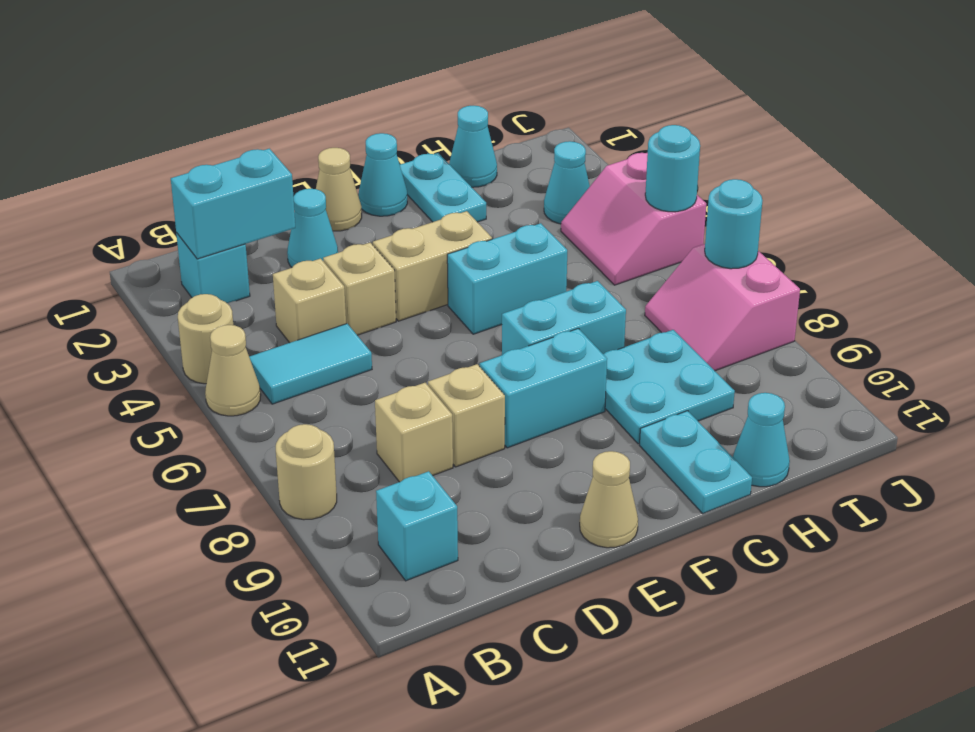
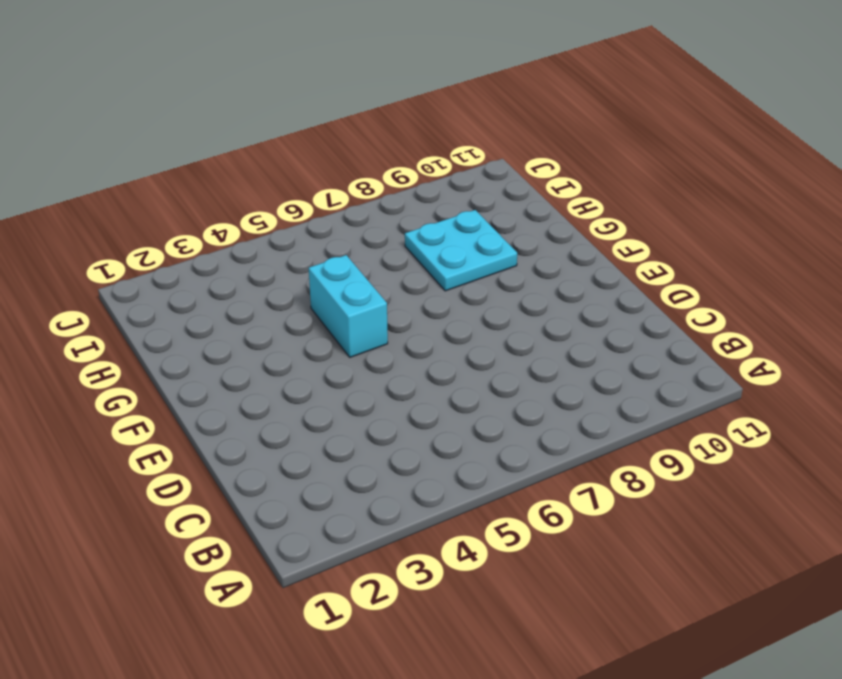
none -> tan 1x1 round brick [178,294,233,384]
none -> tan 1x1 cone [205,325,261,416]
none -> tan 1x1 round brick [276,424,337,520]

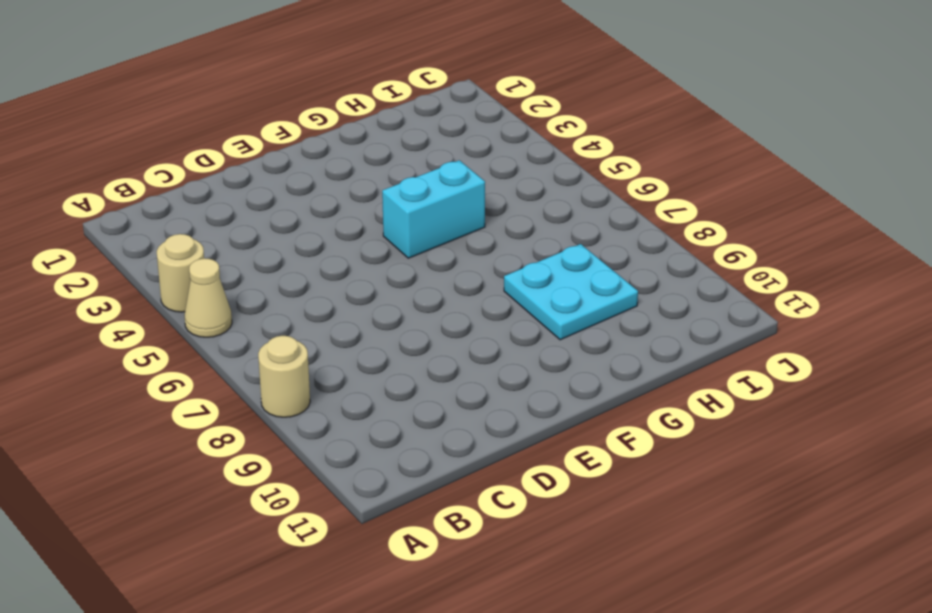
none -> cyan 1x1 brick [176,233,250,303]
none -> cyan 1x2 tile [249,324,372,404]
none -> cyan 1x1 brick [376,471,458,581]

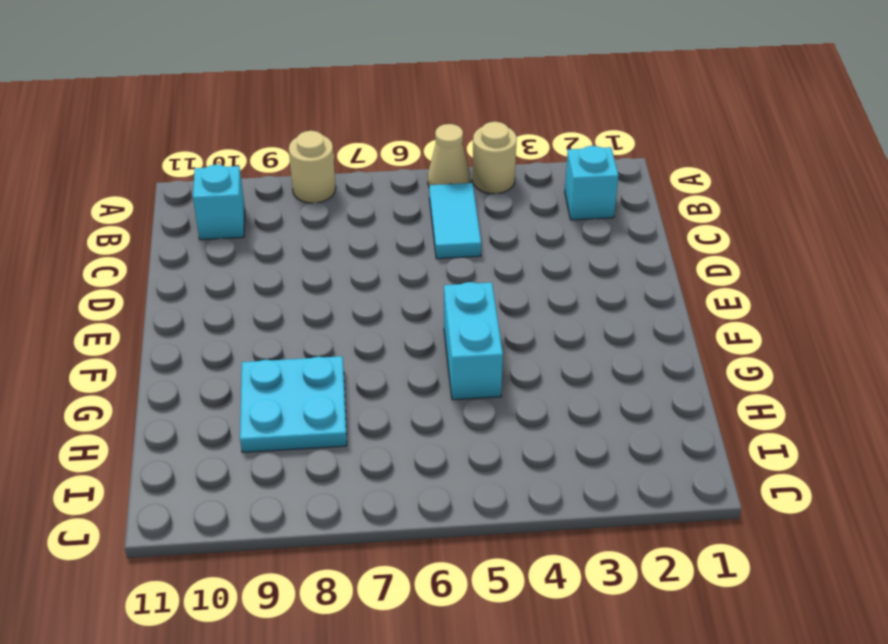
none -> tan 1x1 brick [273,259,346,343]
none -> tan 1x1 brick [375,383,453,482]
none -> cyan 1x1 cone [287,189,338,267]

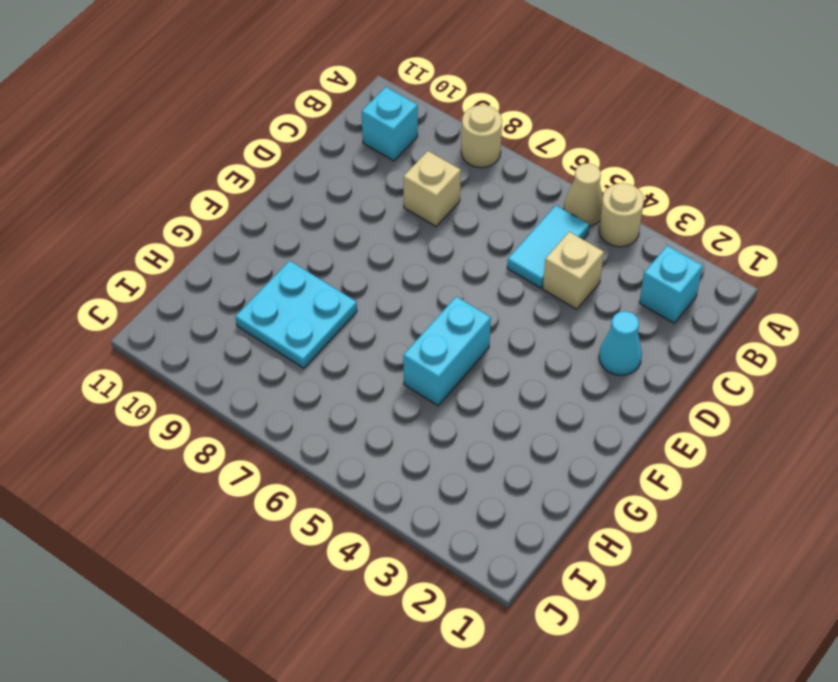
none -> tan 1x1 brick [323,243,396,335]
none -> tan 1x1 brick [428,364,505,467]
none -> tan 1x1 cone [316,148,362,231]

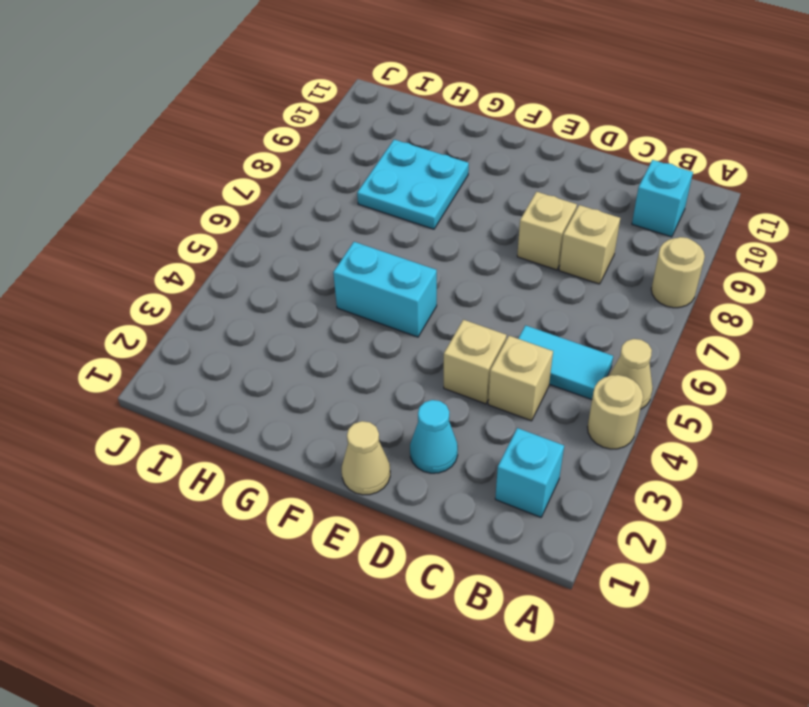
none -> tan 1x2 brick [373,211,492,321]
none -> cyan 1x2 brick [480,328,607,448]
none -> tan 1x1 cone [580,451,638,548]

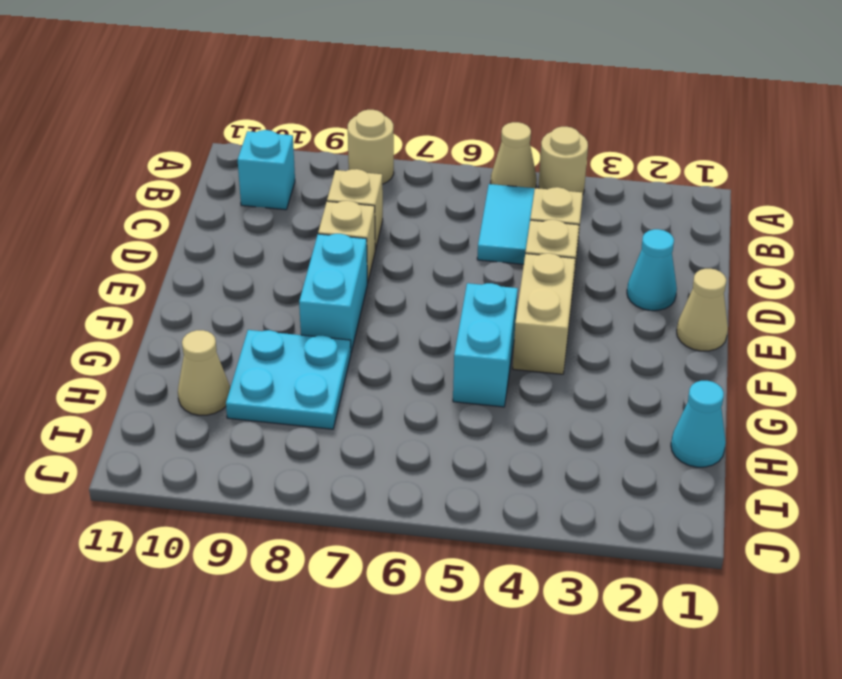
tan 1x1 cone [178,330,230,415] -> tan 1x1 cone moved to [580,451,638,548]
none -> cyan 1x1 brick [176,233,250,303]
none -> cyan 1x1 cone [359,133,407,216]
none -> cyan 1x2 brick [502,281,626,355]

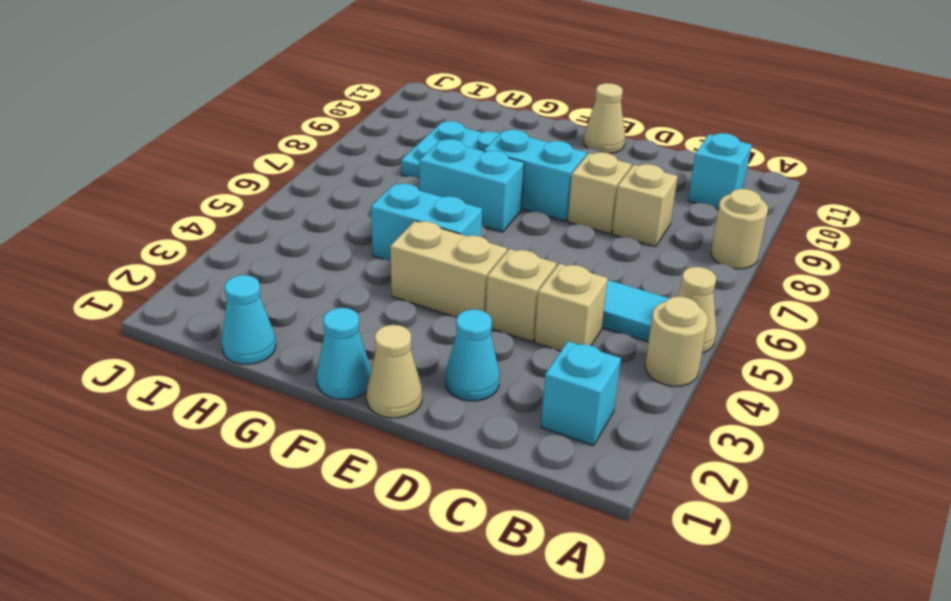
none -> cyan 1x2 plate [400,153,486,222]
none -> cyan 1x2 plate [640,411,752,513]
none -> cyan 1x1 cone [733,393,790,487]

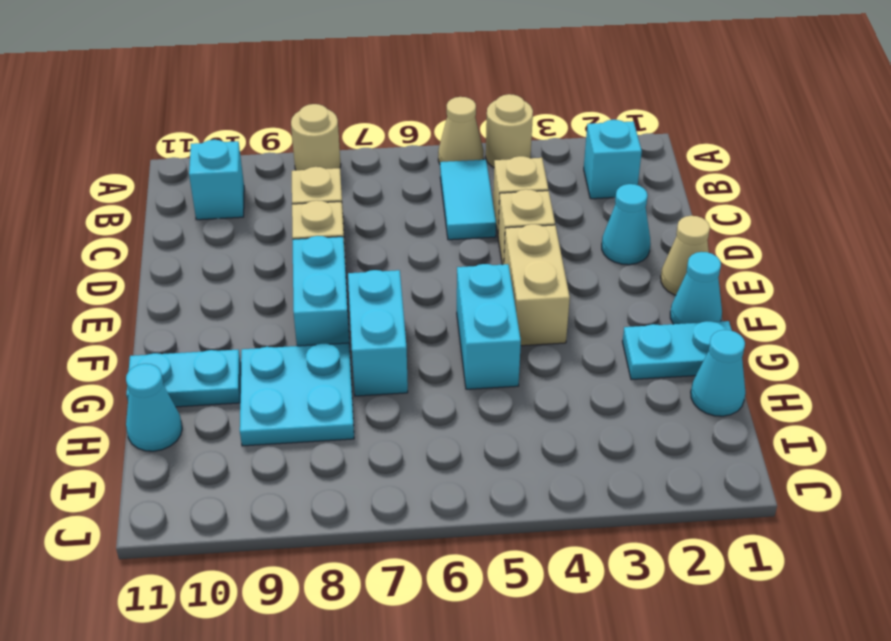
none -> tan 1x1 cone [580,451,638,548]
none -> cyan 1x1 cone [544,141,590,224]
none -> pink 2x2 slope [561,153,706,285]

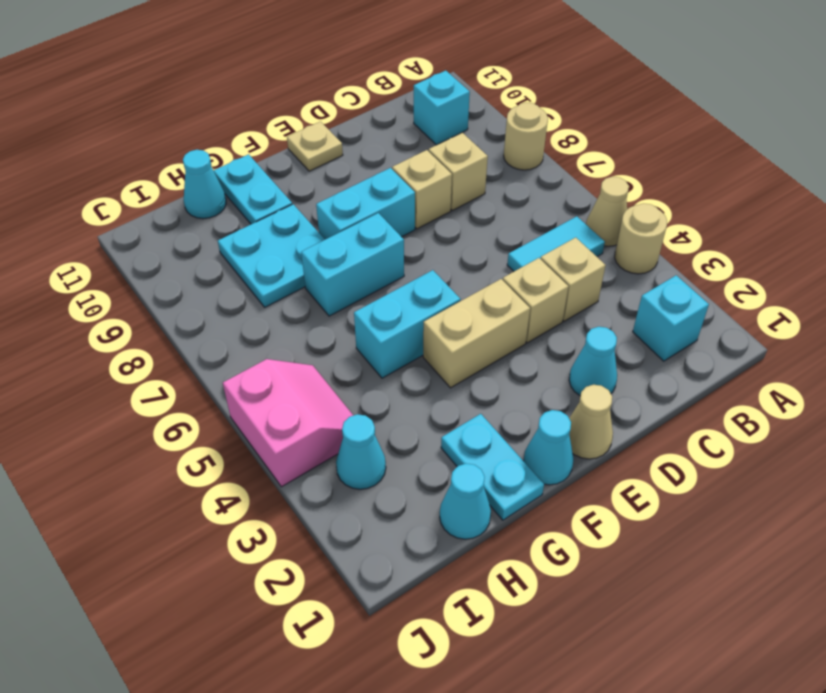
tan 1x1 plate [287,121,343,171] -> tan 1x1 cone [580,451,638,548]
none -> pink 2x2 slope [645,244,800,371]
none -> cyan 1x2 brick [171,149,295,259]
none -> cyan 1x1 round brick [645,125,700,212]

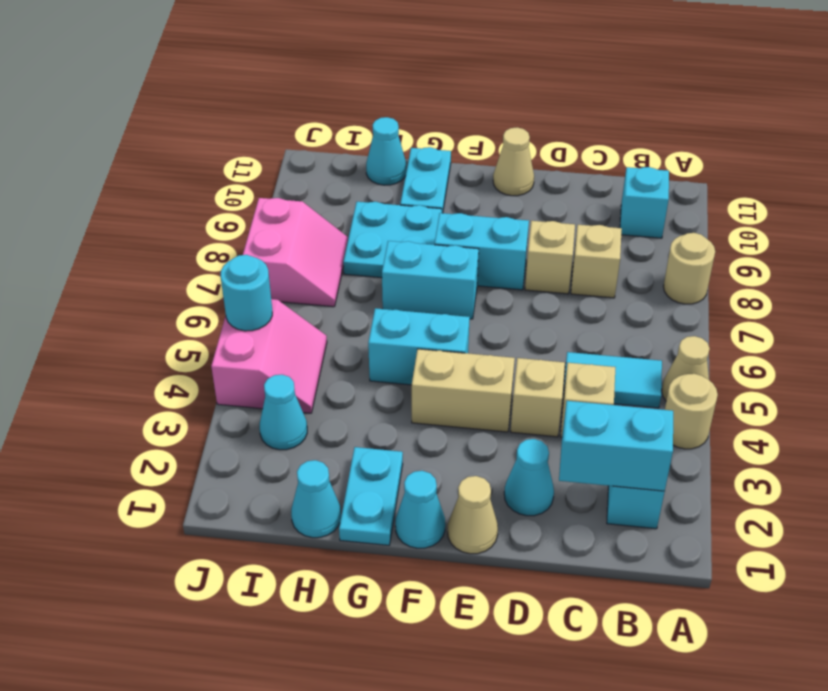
none -> cyan 1x1 round brick [705,179,763,269]

